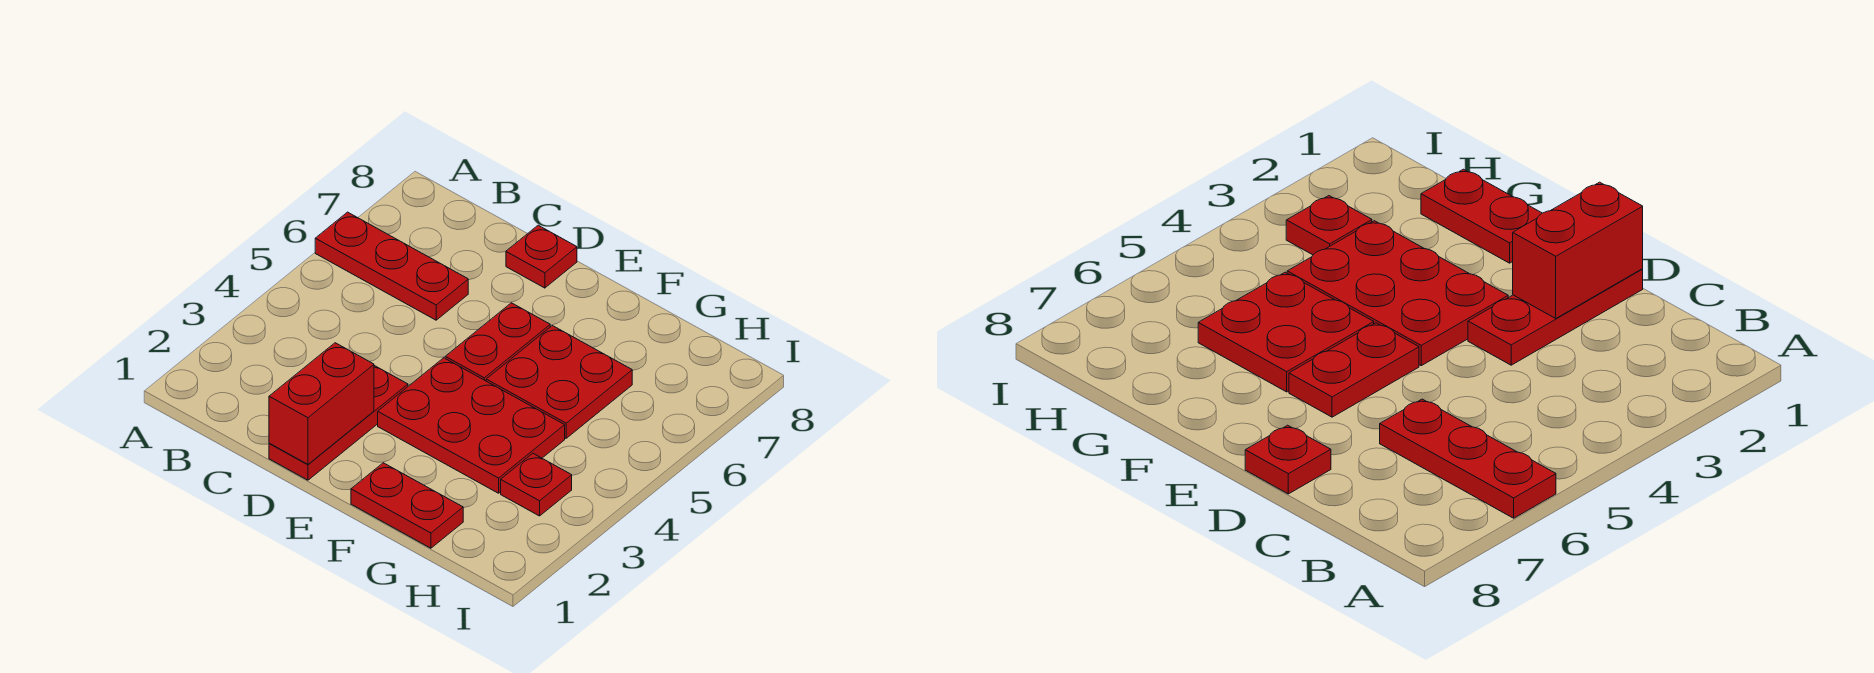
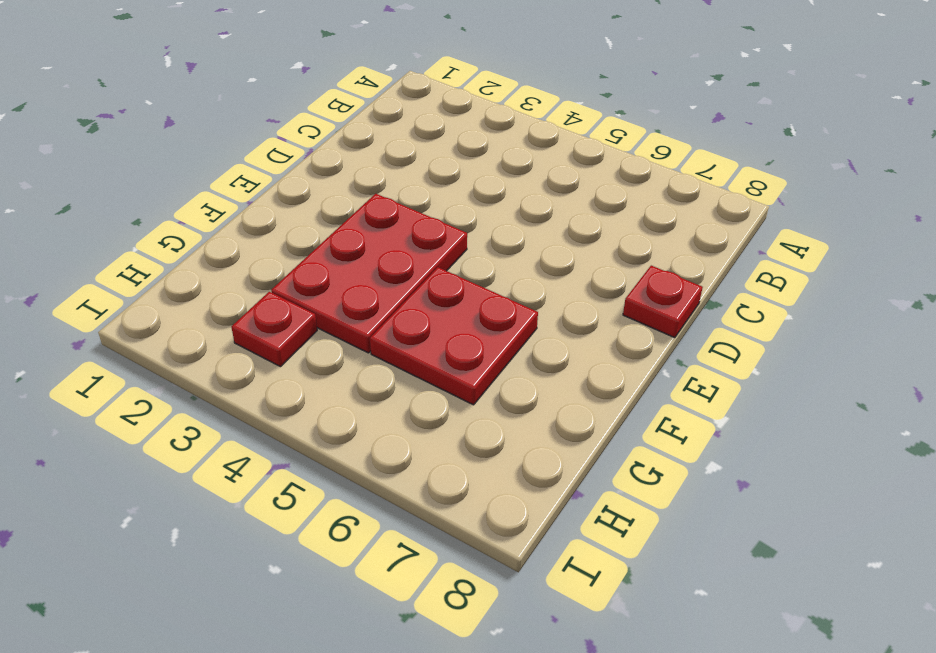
none -> red 1x3 plate [315,212,468,320]
none -> red 1x3 plate [269,366,408,480]

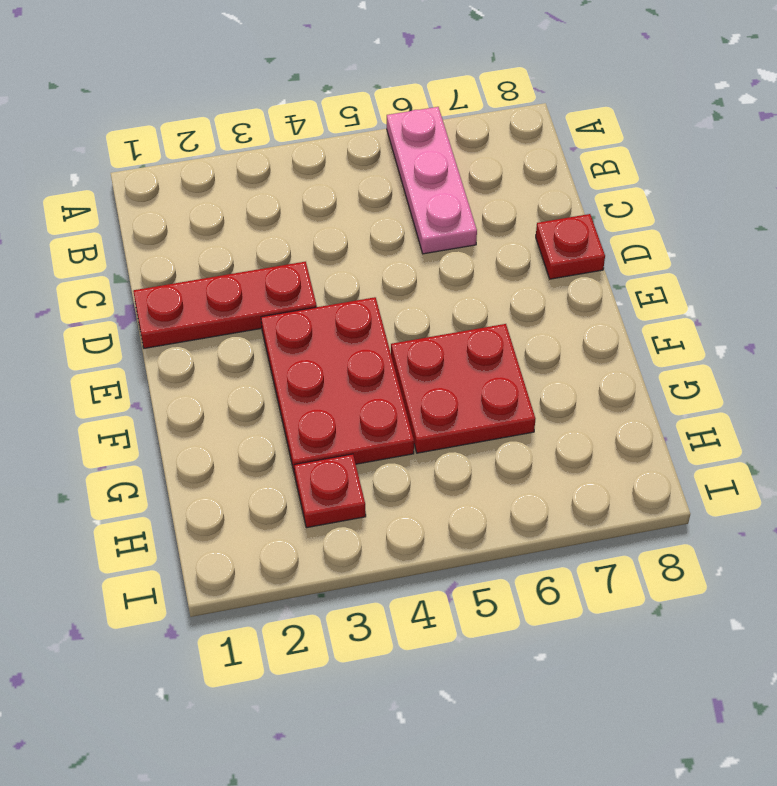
pink 1x3 plate [387,107,477,254] -> red 1x3 plate [315,212,468,320]
none -> red 1x2 plate [445,303,550,381]
none -> red 1x2 plate [351,463,463,548]

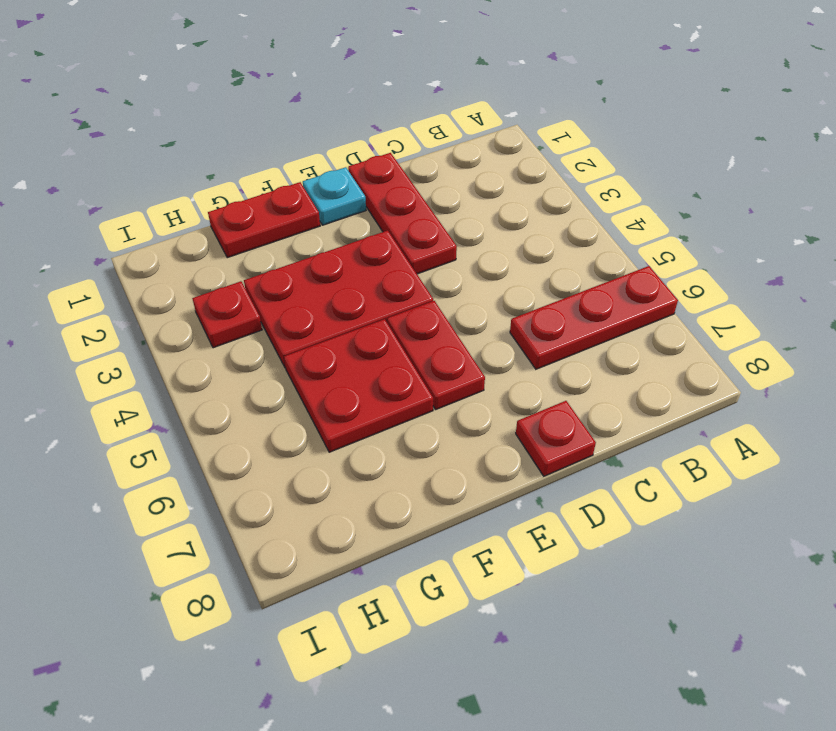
cyan 1x1 plate [303,167,366,225] -> none
none -> red 1x2 brick [269,343,374,464]

